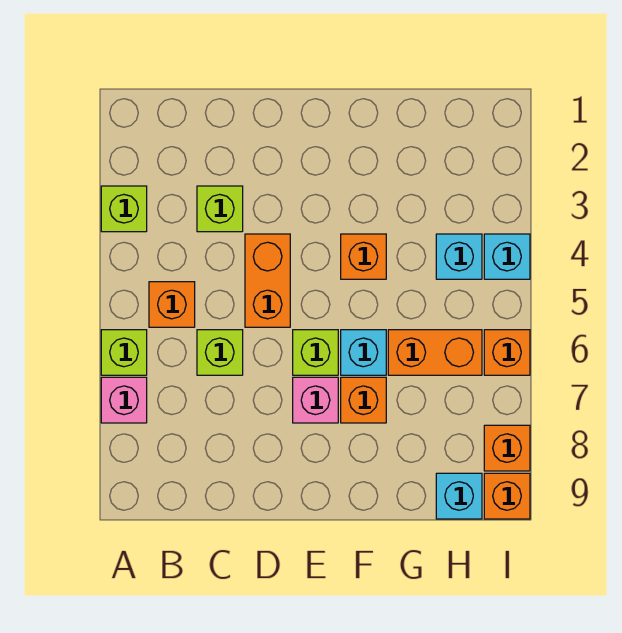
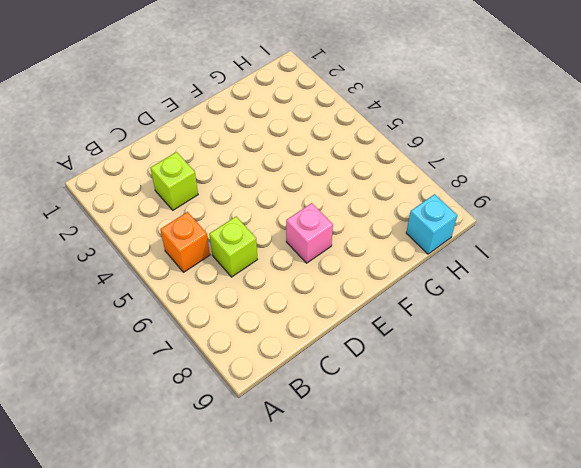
none -> lime 1x1 brick [101,186,147,232]
none -> lime 1x1 brick [101,330,147,375]
none -> pink 1x1 brick [101,377,147,423]

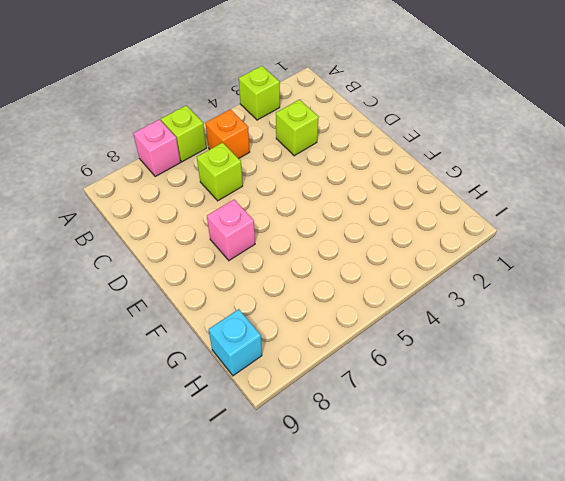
none -> orange 1x2 brick [245,234,290,327]
none -> lime 1x1 brick [293,330,338,375]
none -> orange 1x1 brick [341,234,386,279]

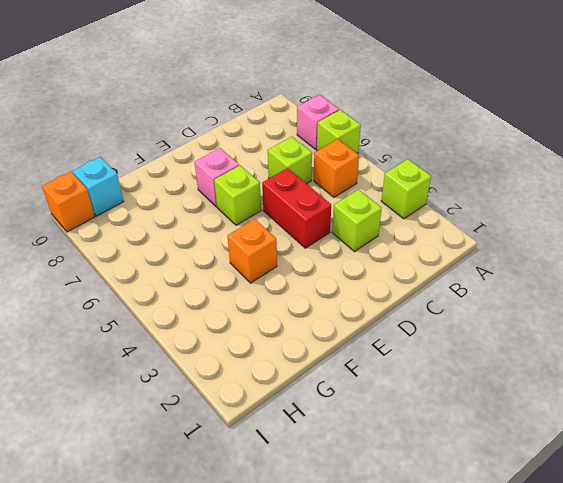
red 1x2 brick [262,168,331,248] -> orange 1x2 brick [245,234,290,327]
none -> cyan 1x1 brick [341,330,386,375]
none -> orange 1x1 brick [341,377,386,423]
none -> orange 1x2 brick [388,330,482,375]

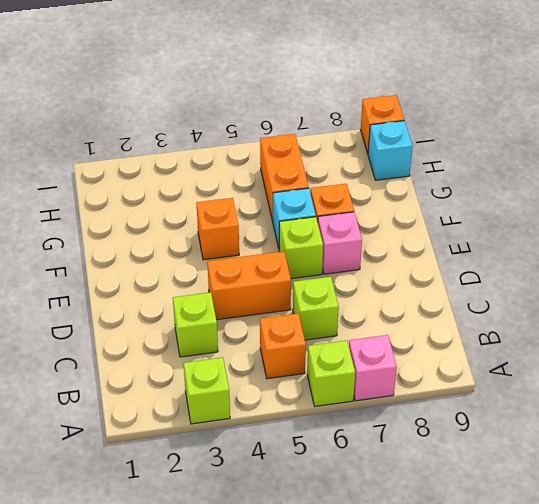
none -> cyan 1x1 brick [436,234,482,279]
none -> cyan 1x1 brick [484,234,530,279]
none -> orange 1x1 brick [484,330,530,375]

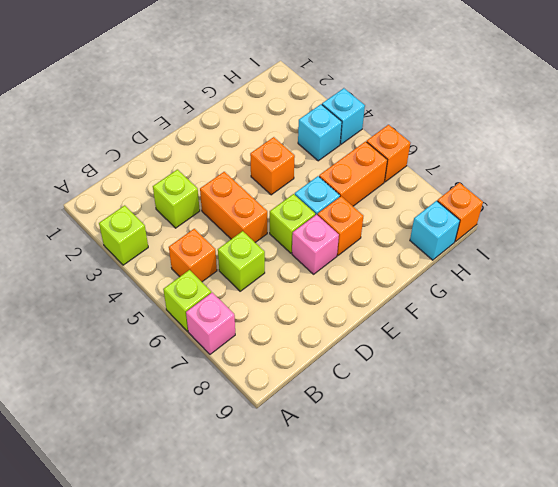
none -> orange 1x1 brick [484,425,530,471]

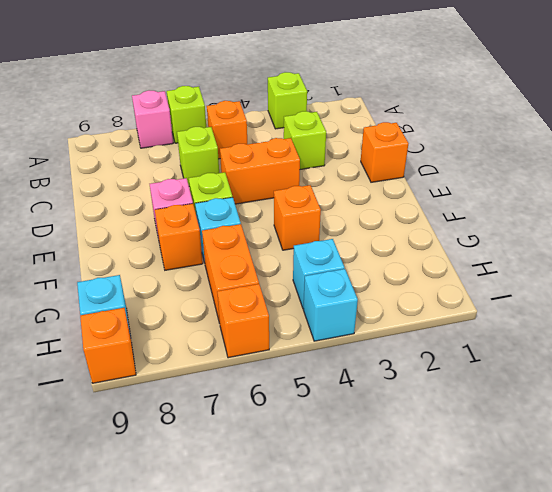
orange 1x1 brick [361,122,408,182] -> orange 1x1 brick moved to [484,425,530,471]

